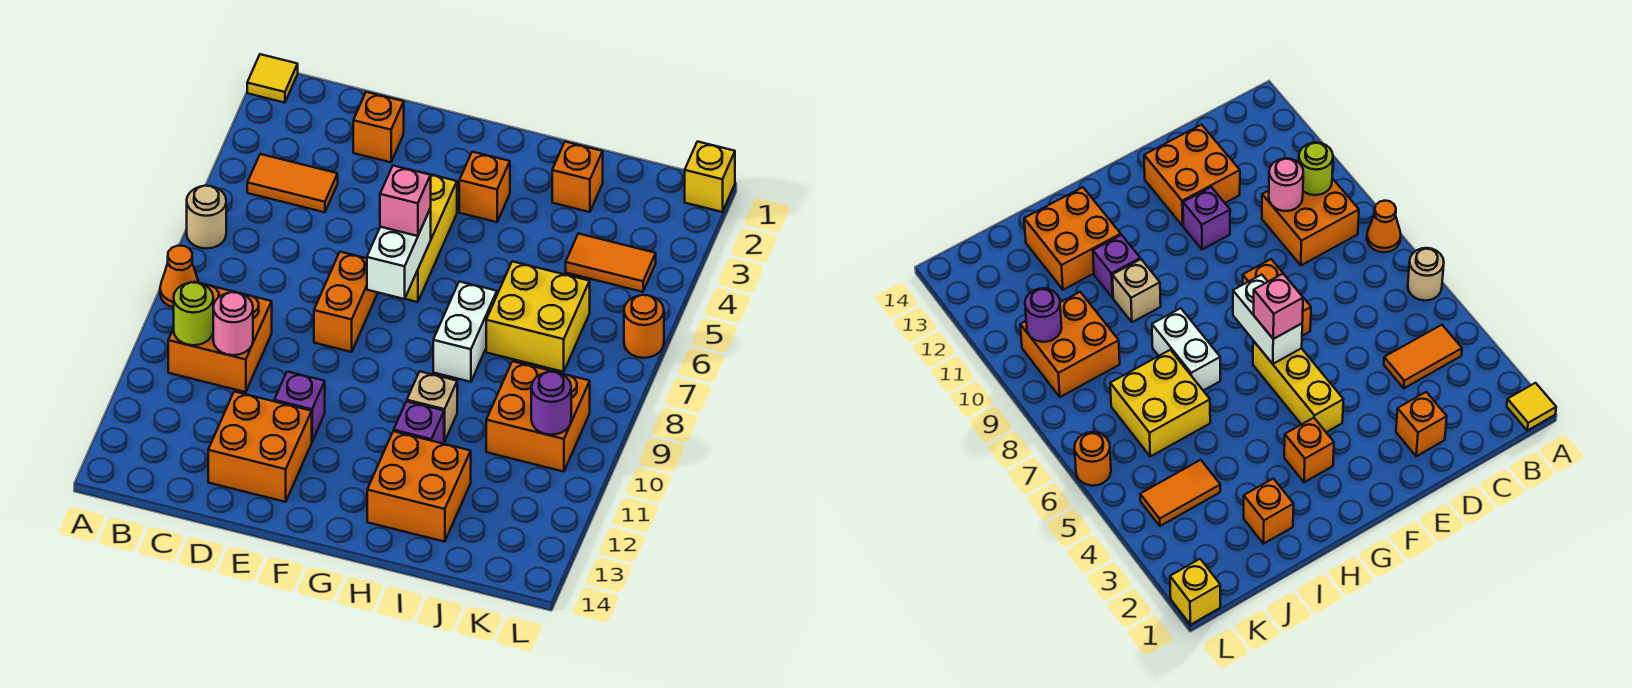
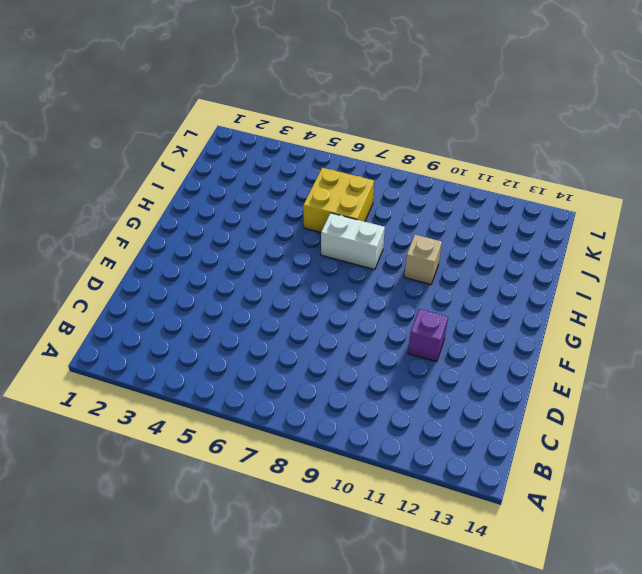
none -> yellow 1x1 tile [247,54,298,103]
none -> tan 1x1 round brick [187,186,226,249]
none -> orange 1x1 cone [160,246,199,308]

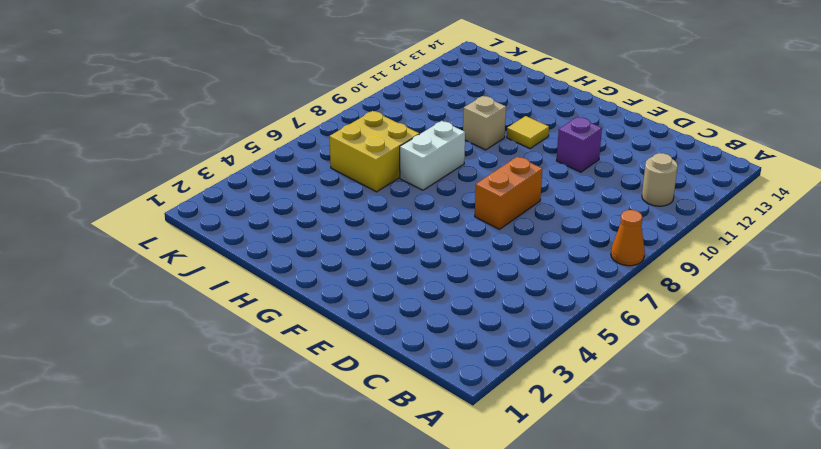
tan 1x1 round brick [642,153,678,206] -> tan 1x1 round brick moved to [187,186,226,249]
yellow 1x1 tile [507,116,549,149] -> yellow 1x1 tile moved to [247,54,298,103]
none -> orange 1x2 tile [247,154,338,212]
none -> orange 2x2 brick [168,282,272,392]
none -> orange 1x1 brick [353,92,404,162]

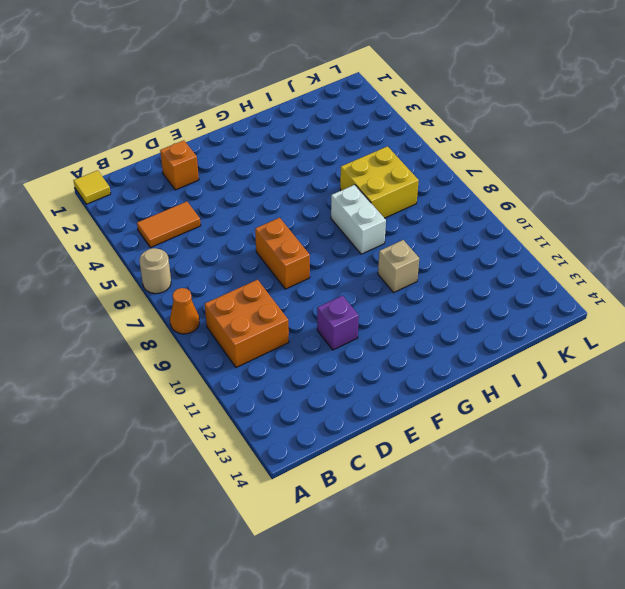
none -> orange 2x2 brick [208,392,312,502]
none -> yellow 1x3 brick [405,172,457,302]
none -> orange 1x1 brick [459,152,510,222]

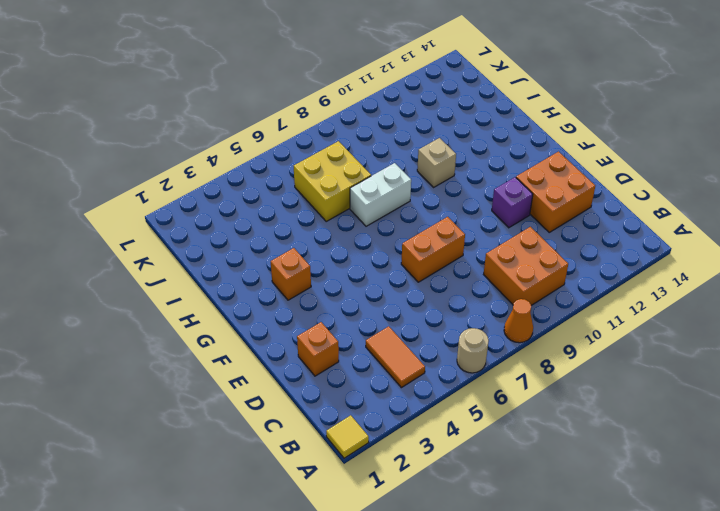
none -> yellow 1x3 brick [405,172,457,302]
none -> purple 1x1 brick [394,401,444,444]
none -> orange 2x2 brick [367,431,471,542]

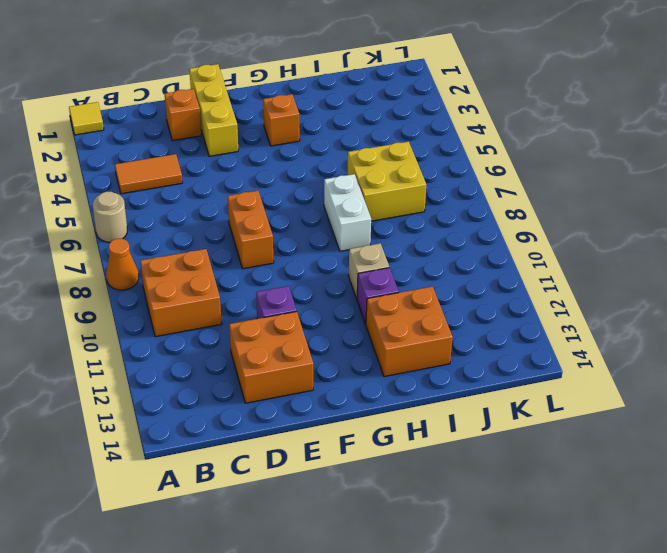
yellow 1x3 brick [189,64,238,156] -> yellow 1x3 brick moved to [405,172,457,302]
none -> orange 1x1 brick [552,142,603,212]
none -> orange 1x2 tile [566,234,656,292]
none -> orange 2x2 brick [486,361,590,472]

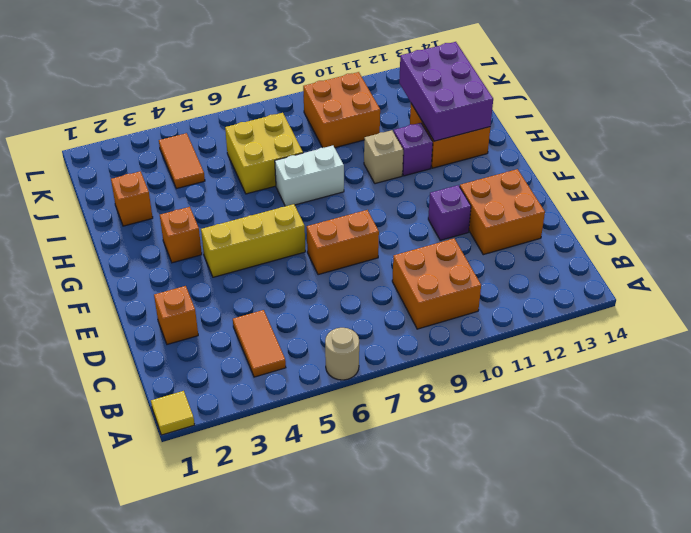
purple 2x3 brick [399,42,493,141] -> none
none -> orange 1x1 cone [160,246,199,308]
none -> yellow 1x1 brick [685,142,735,212]
none -> orange 1x1 round brick [624,295,664,358]

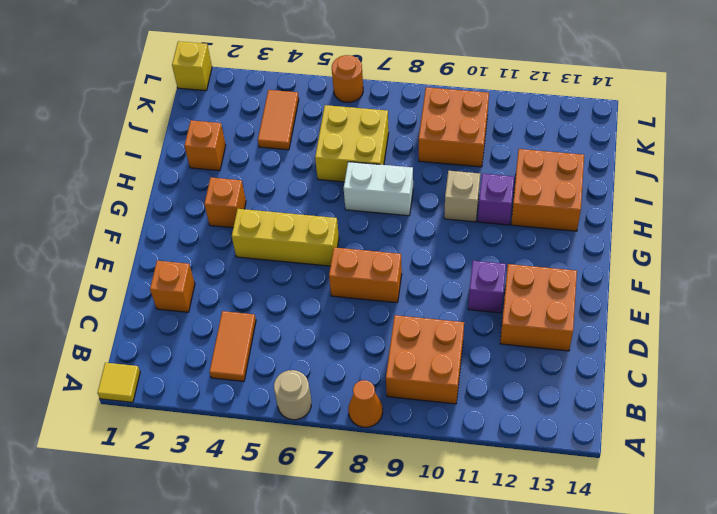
none -> lime 1x1 round brick [174,282,213,345]
none -> pink 1x1 round brick [213,292,253,355]
none -> white 1x2 brick [367,208,431,299]

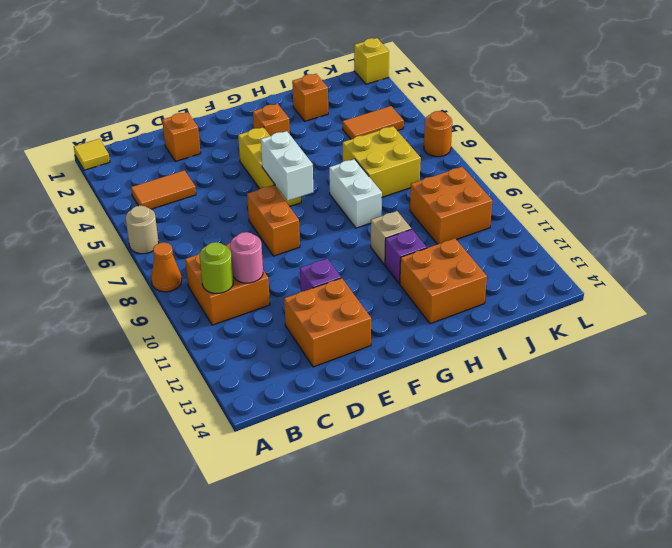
none -> purple 1x1 round brick [531,372,571,435]
none -> pink 1x1 brick [380,166,431,236]

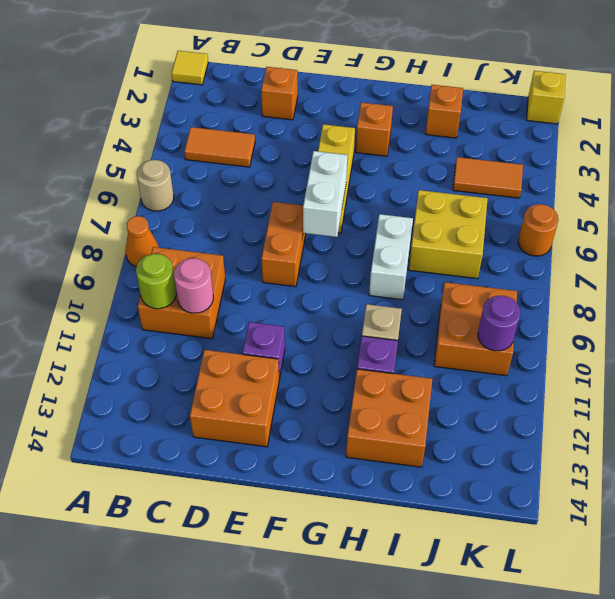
none -> pink 1x1 brick [380,166,431,236]

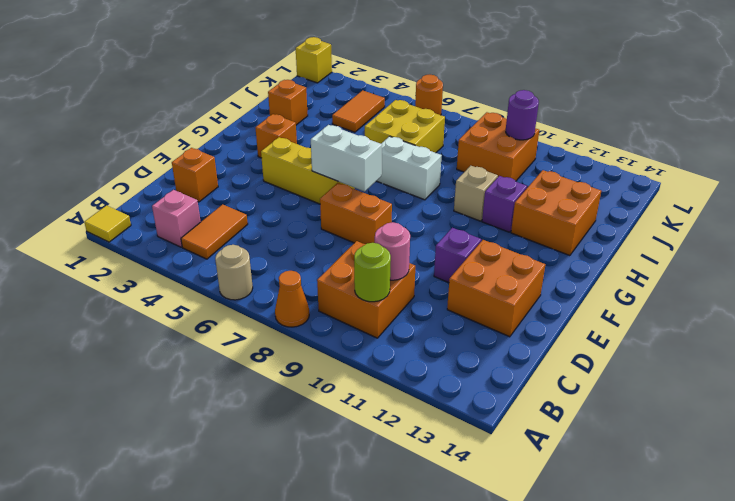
pink 1x1 brick [152,190,201,247] -> pink 1x1 brick moved to [380,166,431,236]

